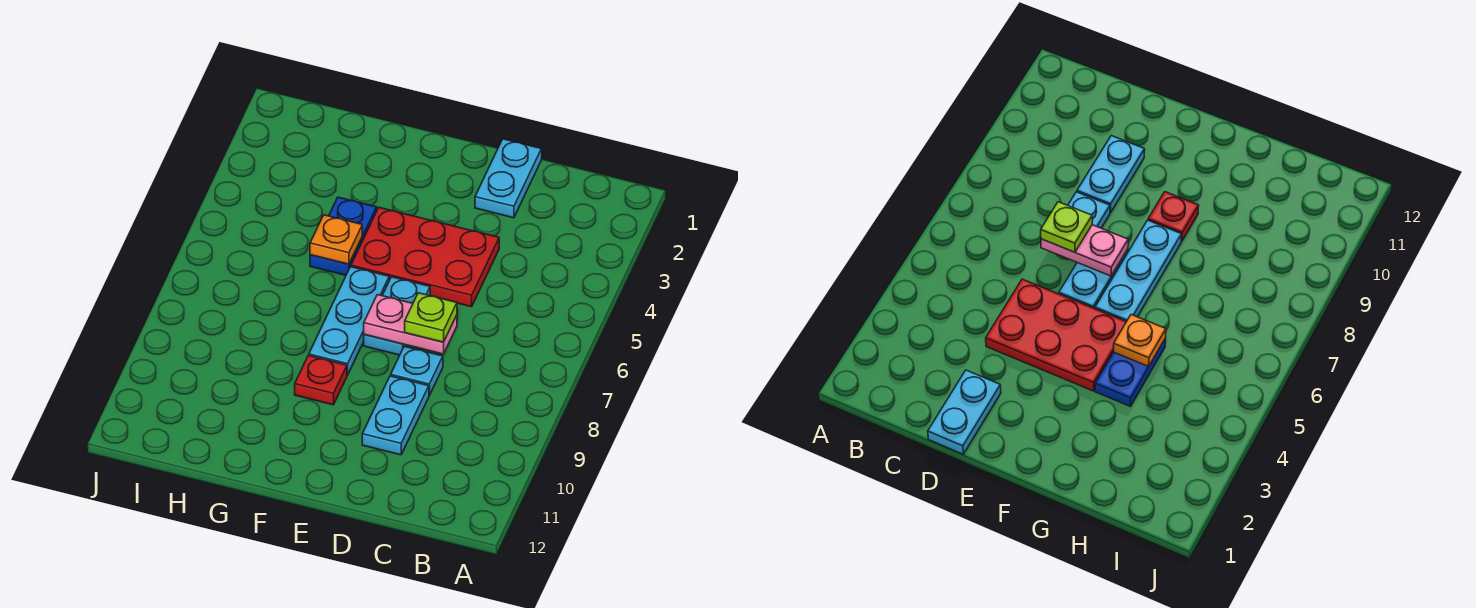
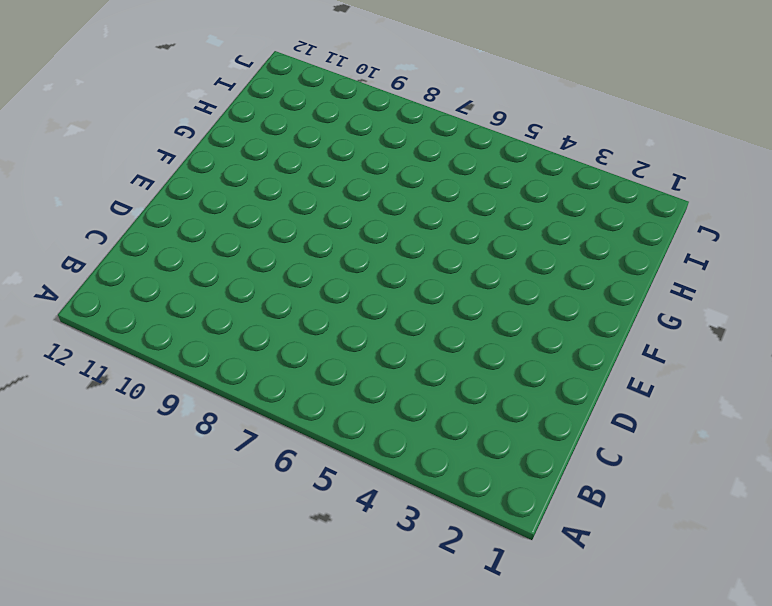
none -> cyan 1x2 plate [475,139,542,218]
none -> red 2x3 plate [351,208,499,307]

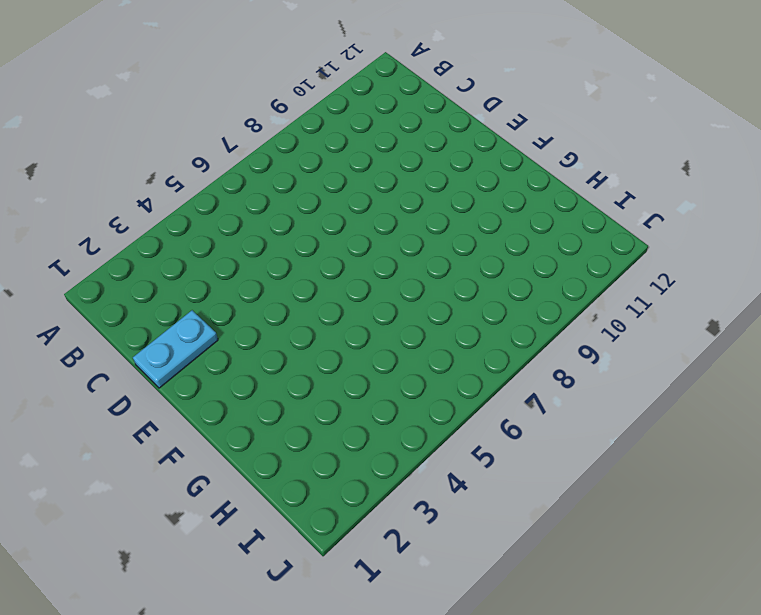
none -> red 2x3 plate [351,208,499,307]
none -> cyan 1x1 plate [391,346,443,395]

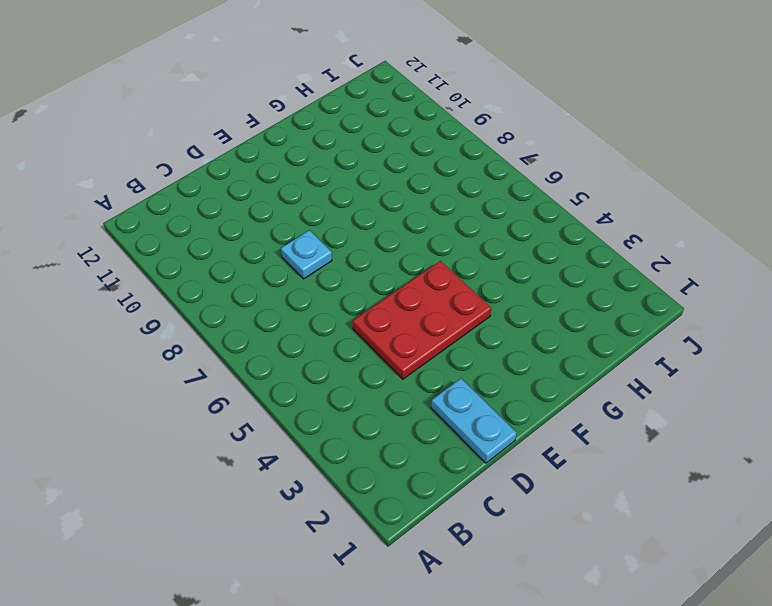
none -> cyan 1x2 plate [362,376,429,455]
none -> cyan 1x2 plate [364,277,430,355]

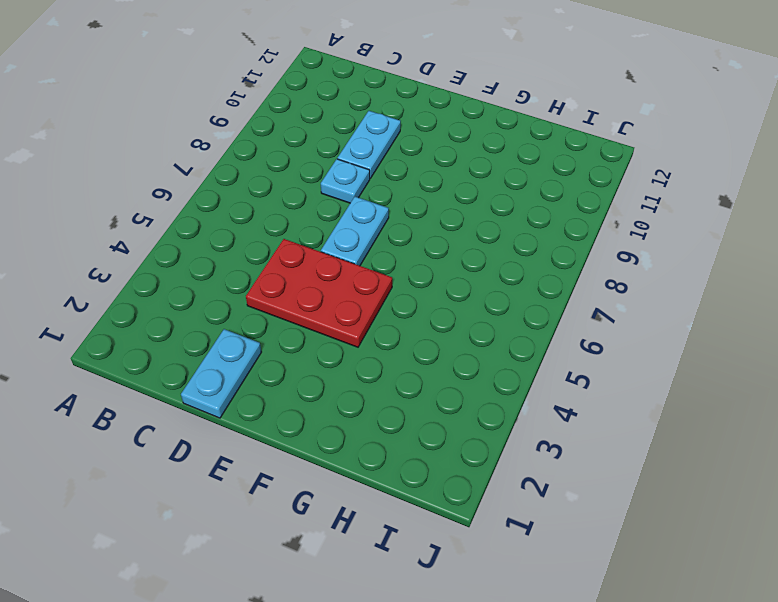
none -> cyan 1x3 plate [309,267,389,375]
none -> red 1x1 plate [295,356,347,405]

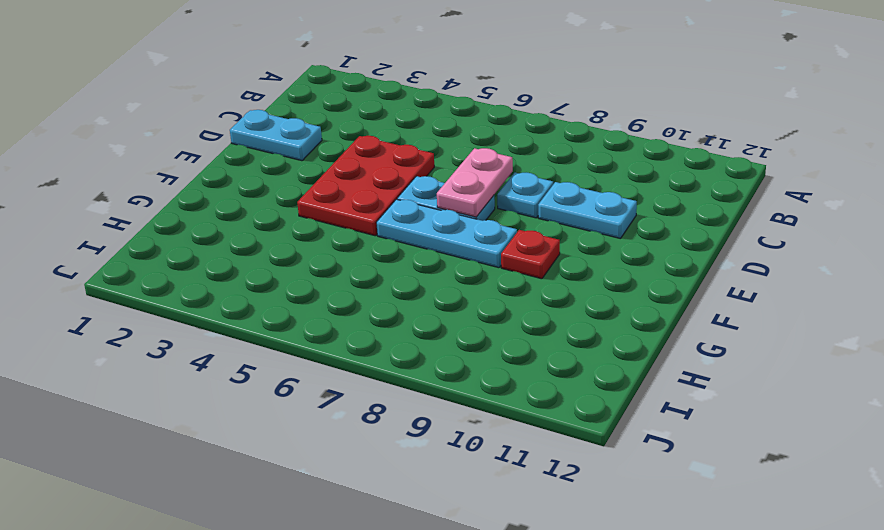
none -> blue 1x2 plate [310,197,377,275]
none -> orange 1x1 plate [310,215,362,264]

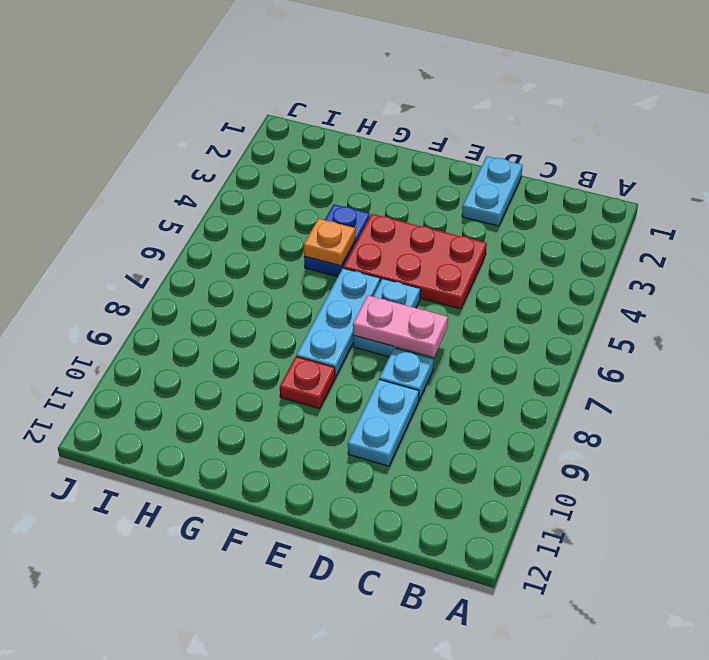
none -> lime 1x1 plate [405,293,457,342]

